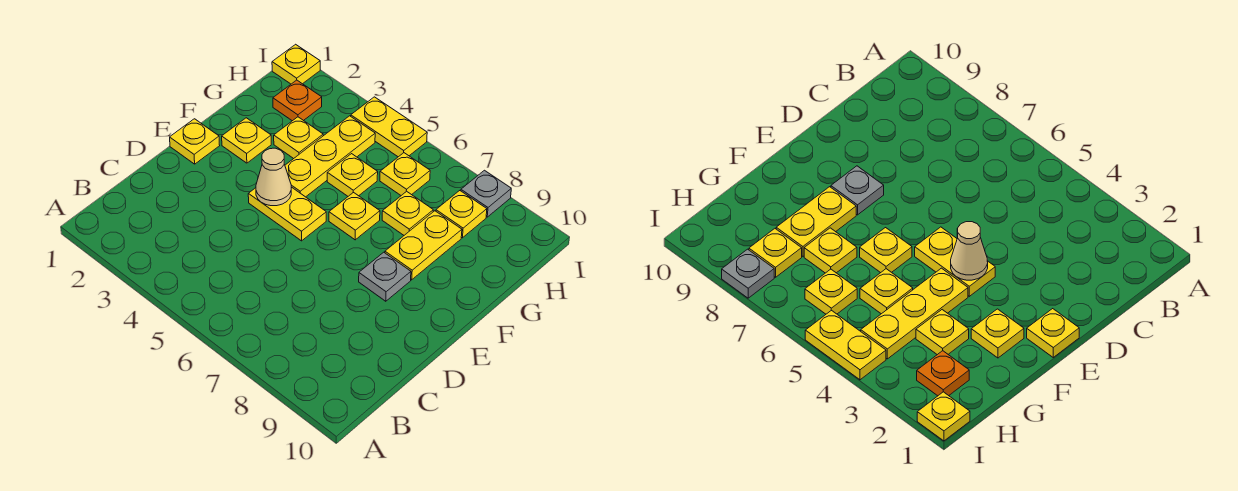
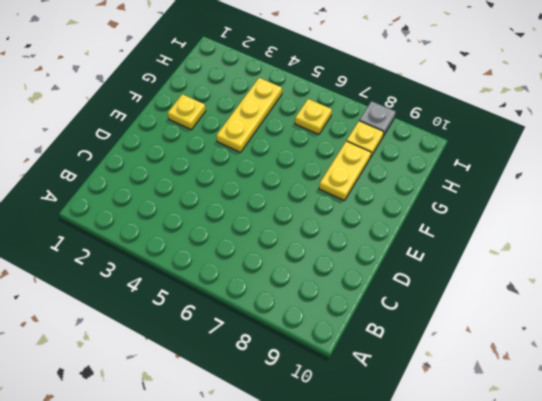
none -> yellow 1x1 plate [170,119,220,164]
none -> yellow 1x2 plate [248,187,326,241]
none -> grey 1x1 plate [359,252,411,301]

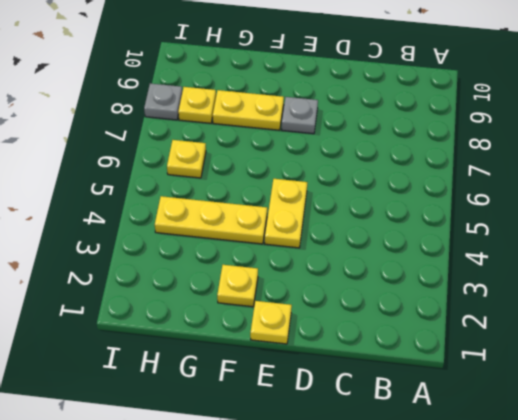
none -> yellow 1x1 plate [329,192,380,240]
none -> yellow 1x1 plate [274,117,323,159]
none -> yellow 1x1 plate [327,154,378,196]

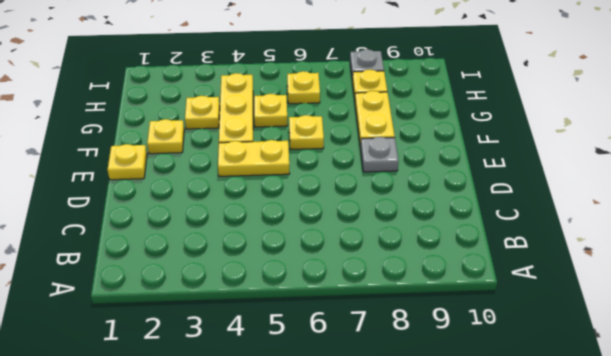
none -> yellow 1x1 plate [382,191,433,235]
none -> orange 1x1 plate [273,80,322,121]
none -> yellow 1x1 plate [272,44,320,84]

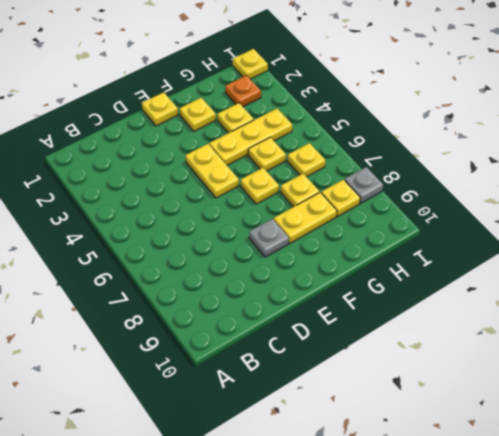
none -> yellow 1x2 plate [351,97,427,157]
none -> tan 1x1 cone [256,148,291,206]

